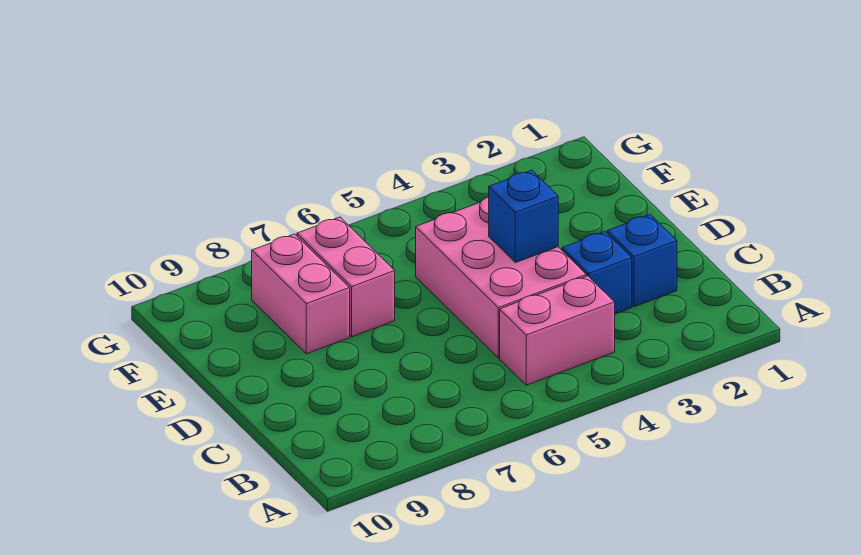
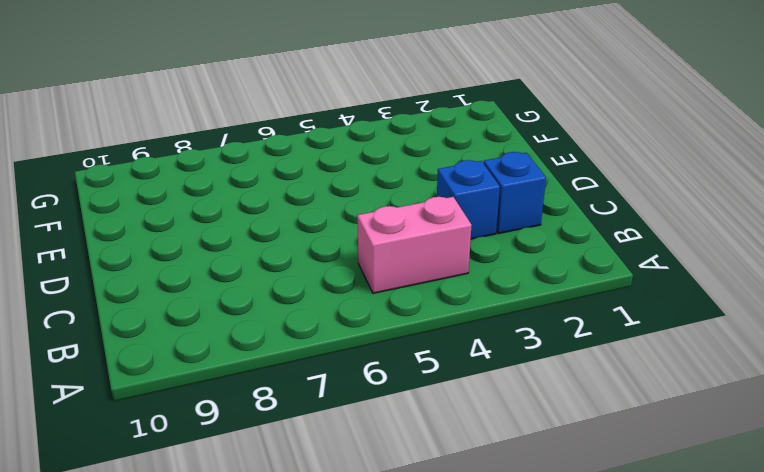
none -> pink 2x3 brick [416,197,586,358]
none -> pink 1x2 brick [297,217,395,337]

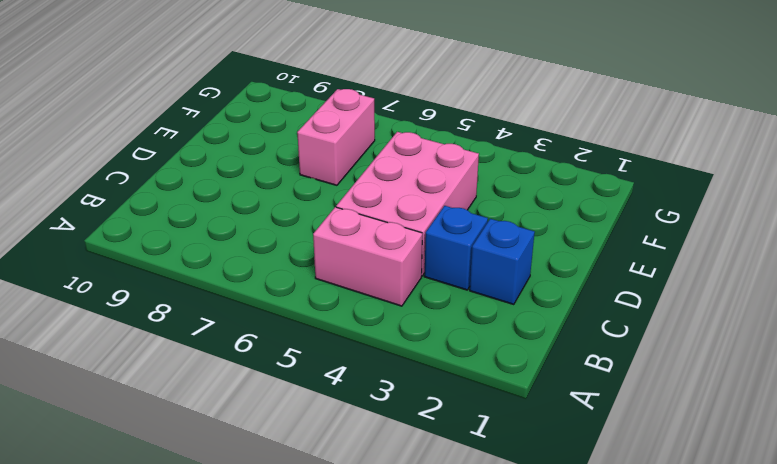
none -> pink 1x2 brick [252,234,350,354]
none -> blue 1x1 brick [489,170,558,263]

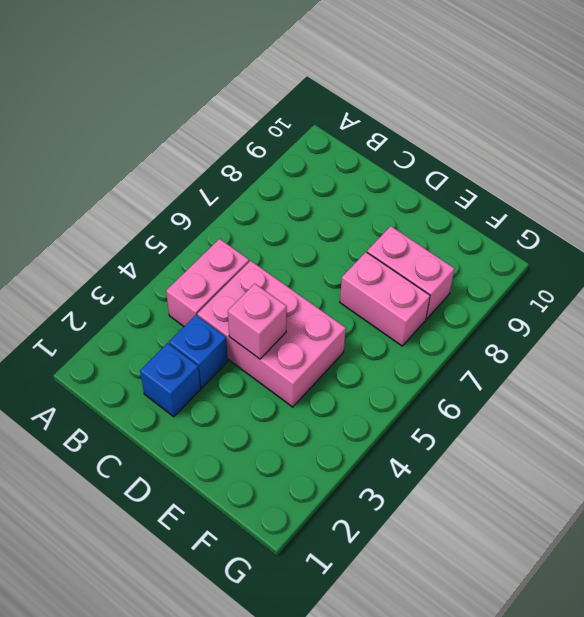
pink 1x1 brick [228,284,287,359] -> blue 1x1 brick [489,170,558,263]

